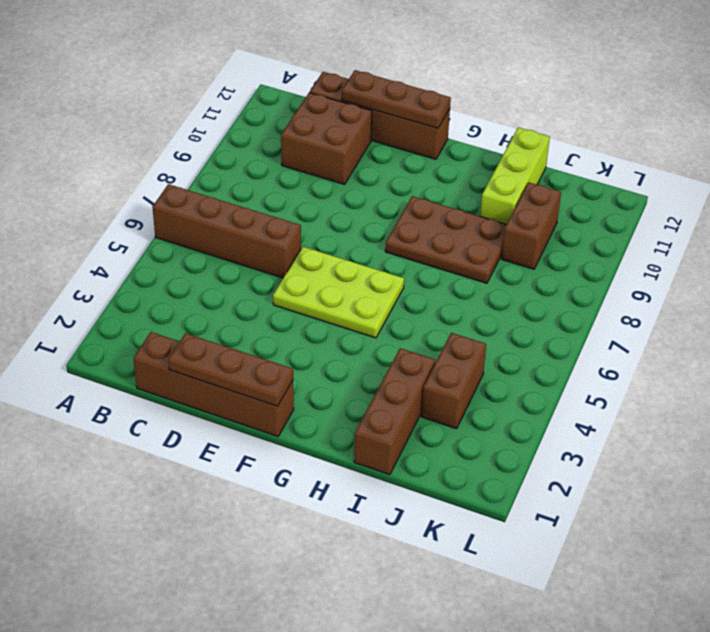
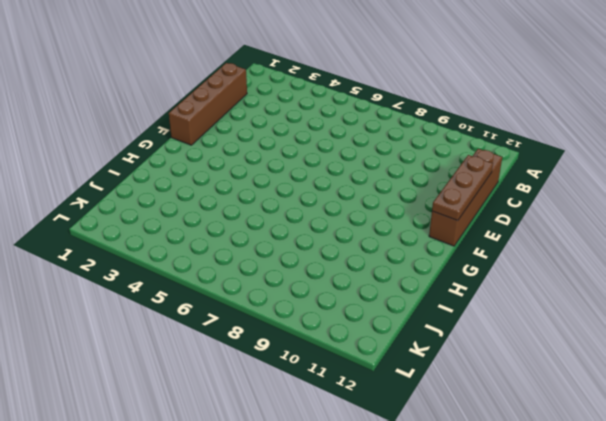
none -> brown 1x4 brick [152,184,301,278]
none -> brown 2x2 brick [281,93,372,184]
none -> lime 2x3 plate [273,247,404,338]

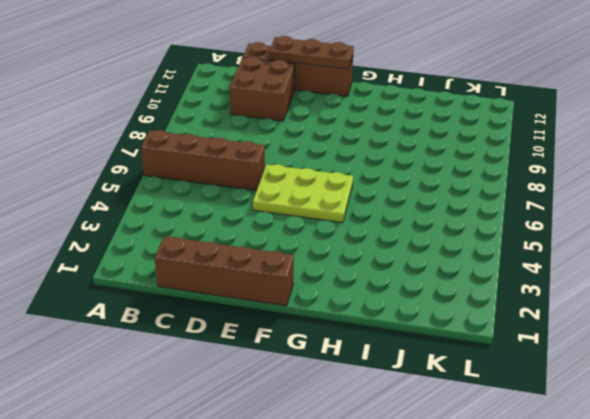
none -> brown 2x3 plate [385,196,506,283]
none -> brown 1x3 brick [354,348,435,475]
none -> lime 1x3 brick [480,128,550,224]

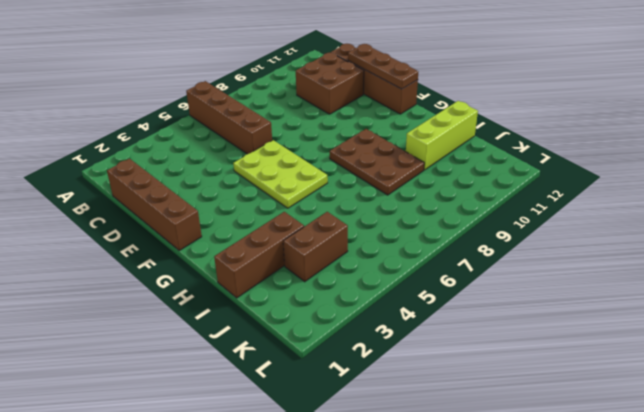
none -> brown 1x2 brick [501,182,561,269]
none -> brown 1x3 plate [168,333,293,406]

